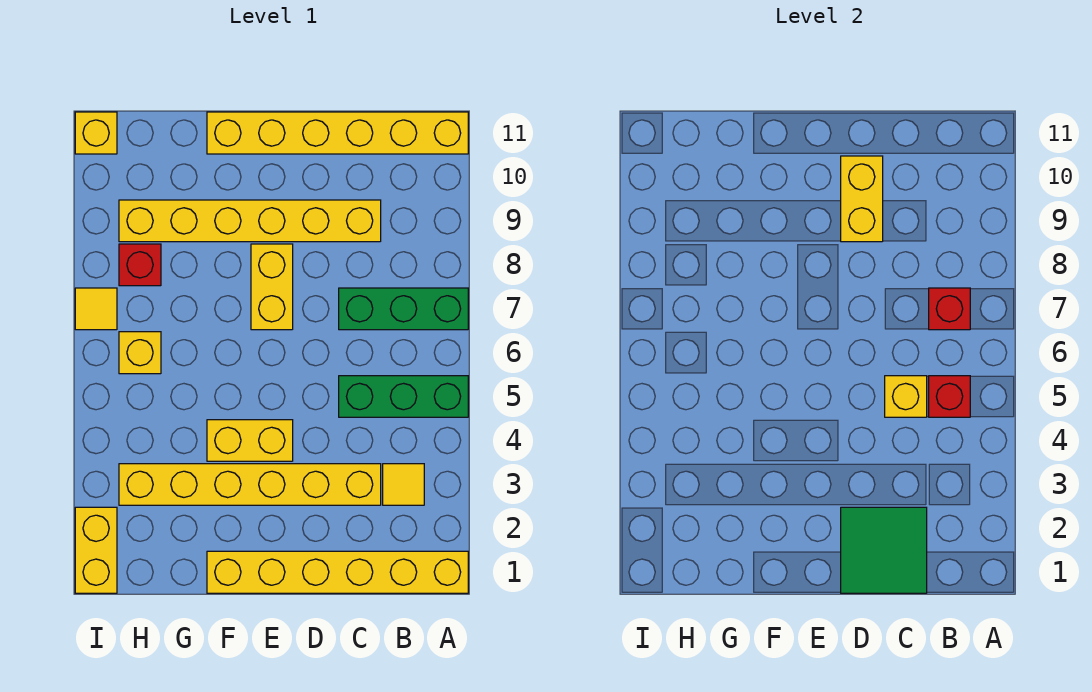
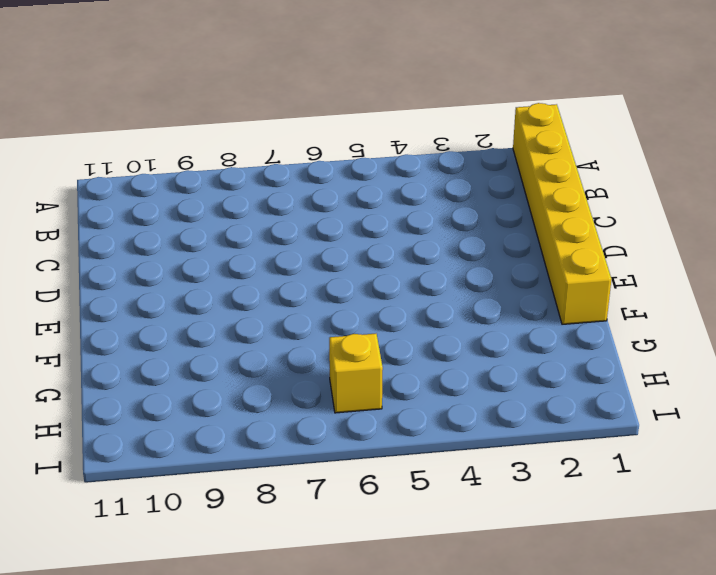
none -> green 1x3 brick [339,376,468,417]
none -> green 1x3 brick [339,288,468,330]
none -> yellow 1x6 brick [207,112,468,154]

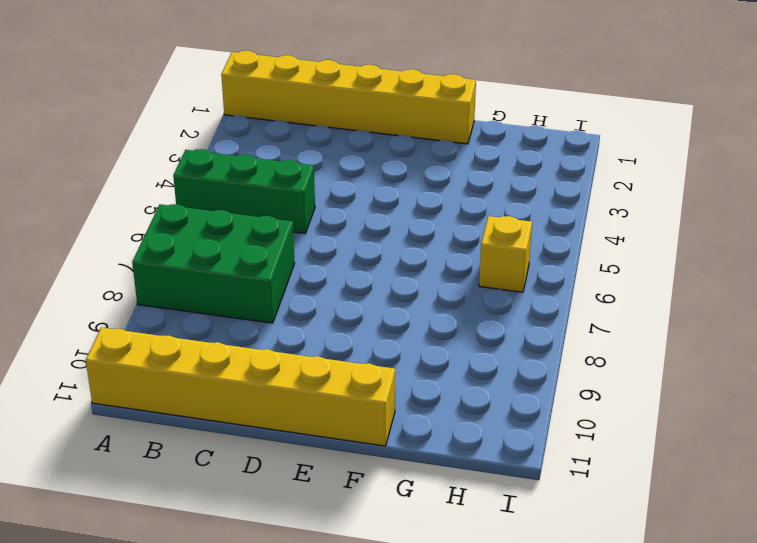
green 2x3 brick [132,204,295,323] -> green 1x3 brick [339,288,468,330]
none -> yellow 1x1 tile [383,464,424,505]
none -> yellow 1x6 brick [119,464,381,505]
none -> yellow 1x6 brick [119,200,381,242]

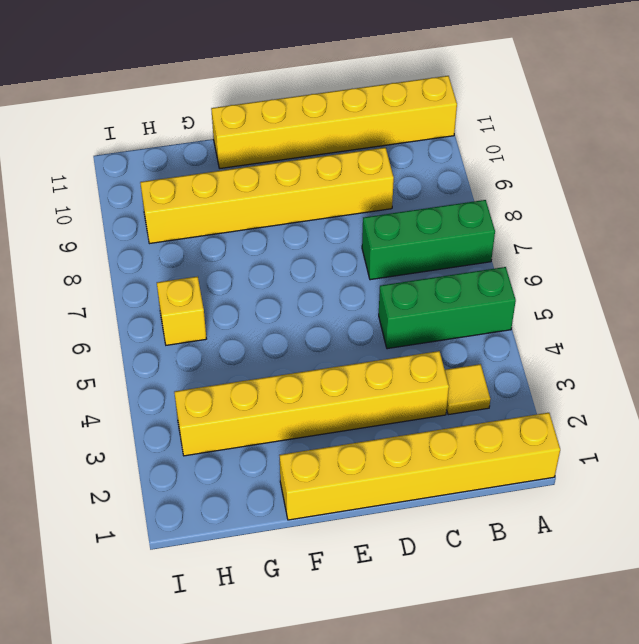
none -> yellow 1x2 brick [207,420,293,461]
none -> yellow 1x2 brick [251,244,293,330]
none -> red 1x1 brick [119,244,161,286]

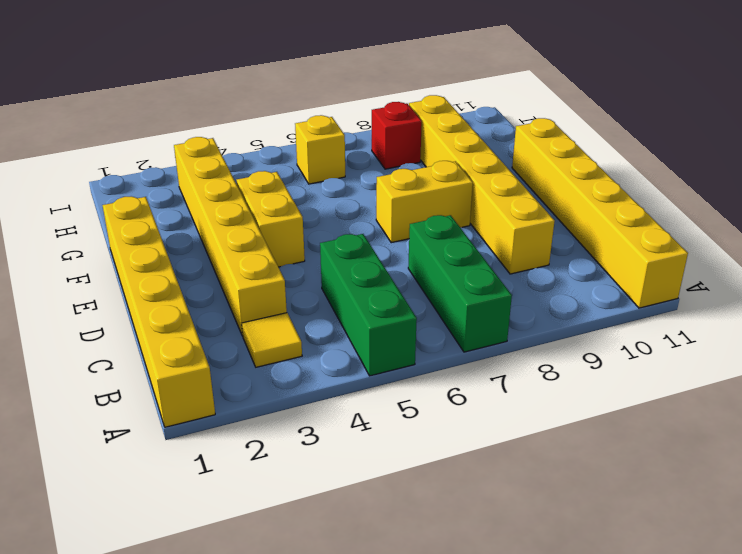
none -> yellow 1x2 brick [75,507,117,593]
none -> yellow 1x1 tile [75,288,117,330]
none -> yellow 1x1 brick [75,112,117,154]

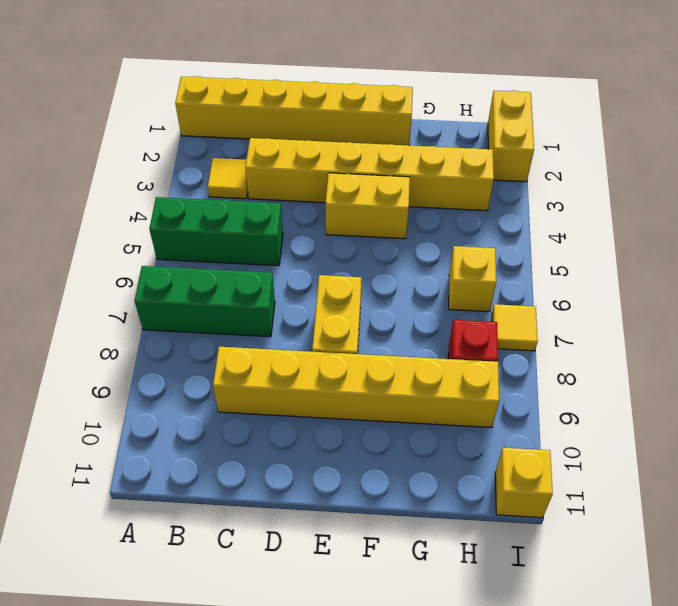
none -> yellow 1x6 brick [207,112,468,154]
none -> red 1x1 brick [929,376,970,417]
none -> red 1x1 brick [929,288,970,330]

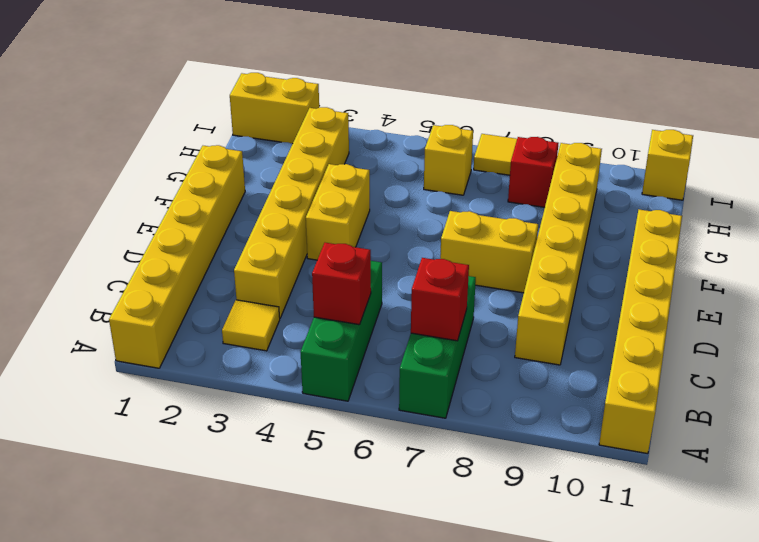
none -> green 2x2 tile [841,507,927,593]
none -> yellow 1x1 brick [885,376,927,417]
none -> yellow 1x2 brick [841,156,883,242]

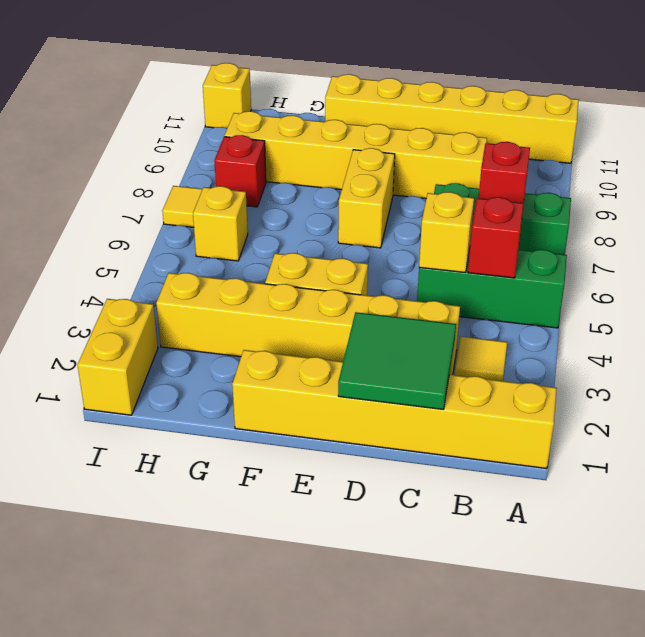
none -> yellow 1x2 brick [841,156,883,242]

